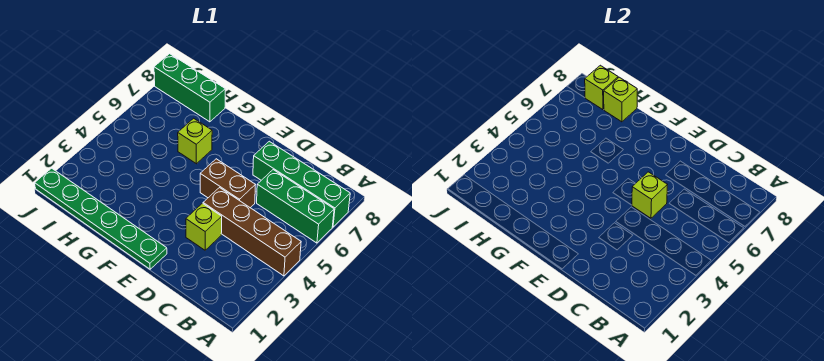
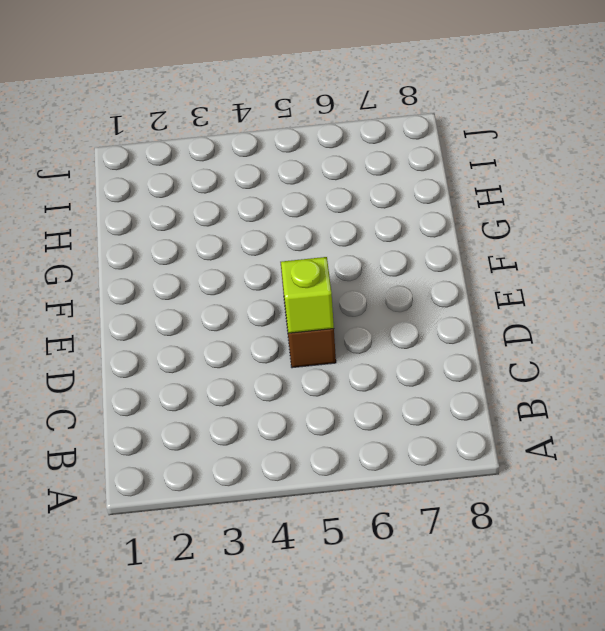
none -> brown 1x4 brick [203,188,301,276]
none -> green 1x3 brick [257,170,334,243]

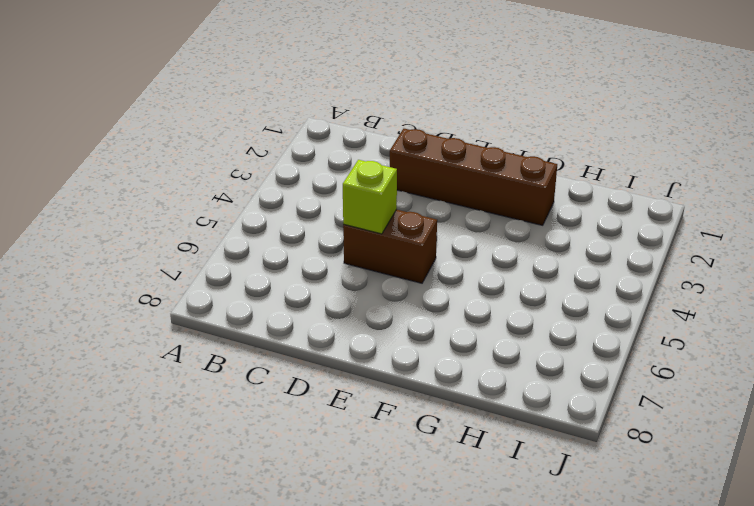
brown 1x4 brick [390,129,557,225] -> brown 1x4 brick moved to [203,188,301,276]
none -> green 1x3 brick [257,170,334,243]
none -> green 1x4 brick [253,141,350,227]

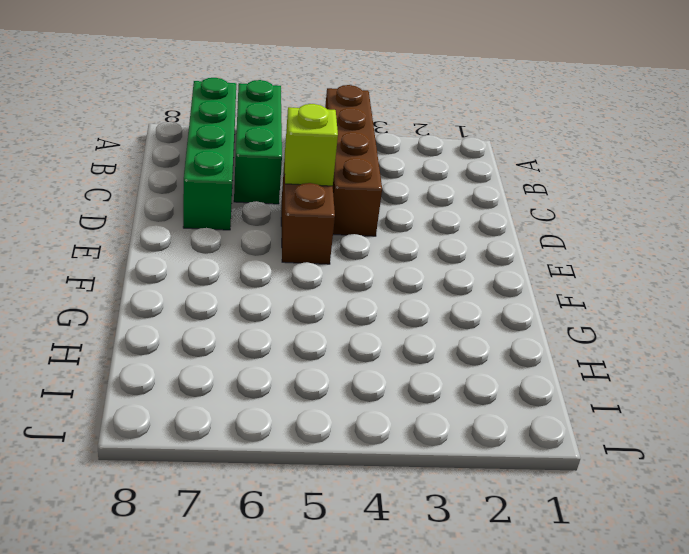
none -> lime 1x1 brick [186,203,222,250]
none -> green 1x6 plate [35,168,167,269]

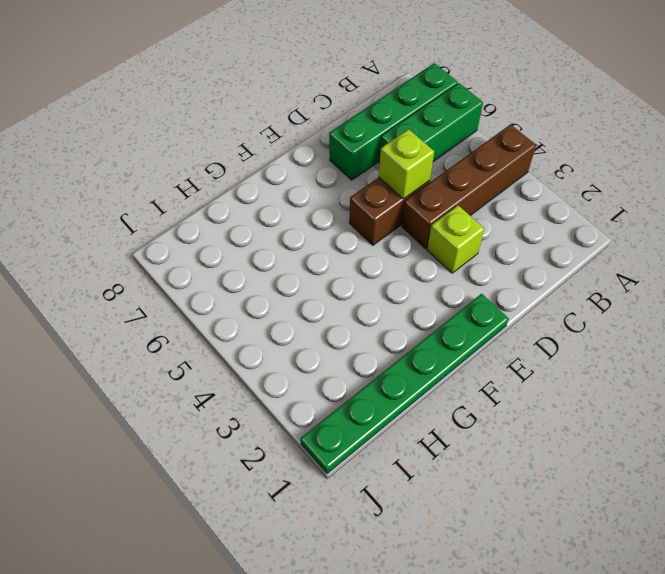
none -> lime 1x1 brick [178,118,212,164]
none -> green 1x3 brick [154,54,225,122]

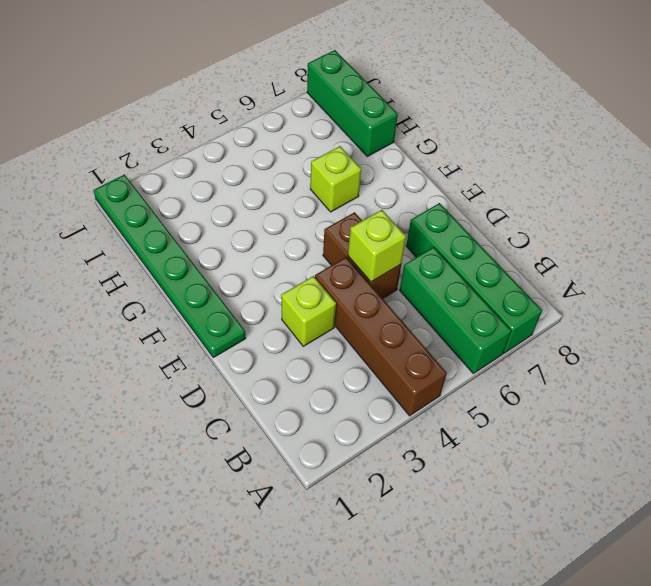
none -> lime 1x1 brick [604,77,637,122]
none -> lime 1x1 brick [585,65,618,110]

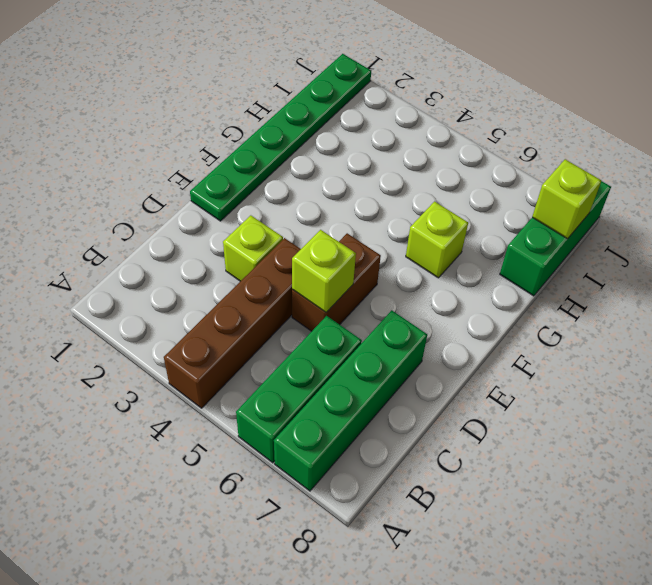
none -> lime 1x1 brick [604,77,637,122]

